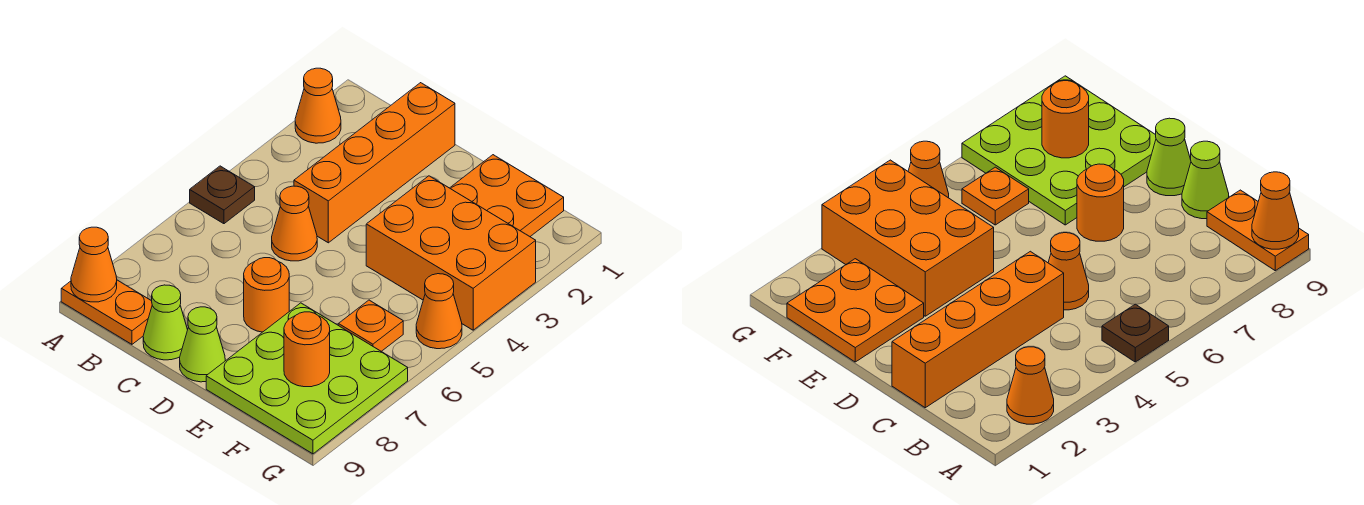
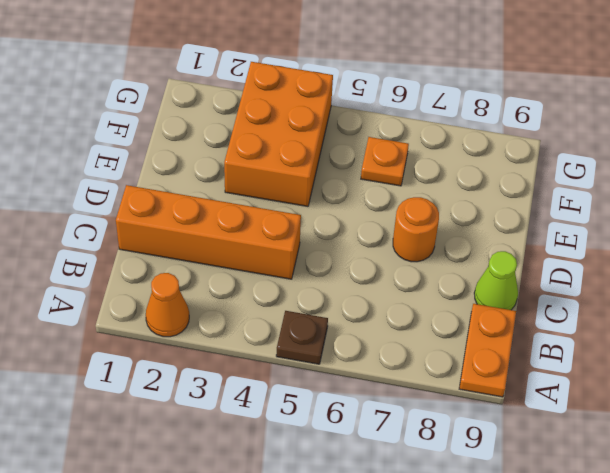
none -> orange 1x1 cone [272,186,317,261]
none -> lime 1x1 cone [180,307,225,382]
none -> orange 2x2 plate [450,155,564,236]

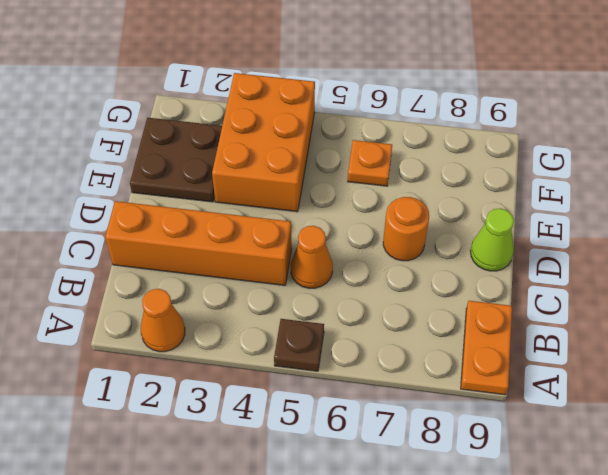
brown 2x2 plate [130,118,222,202] -> orange 2x2 plate [450,155,564,236]
none -> lime 1x1 cone [143,285,188,360]
none -> lime 3x3 plate [206,303,408,454]
none -> orange 1x1 cone [416,274,462,349]

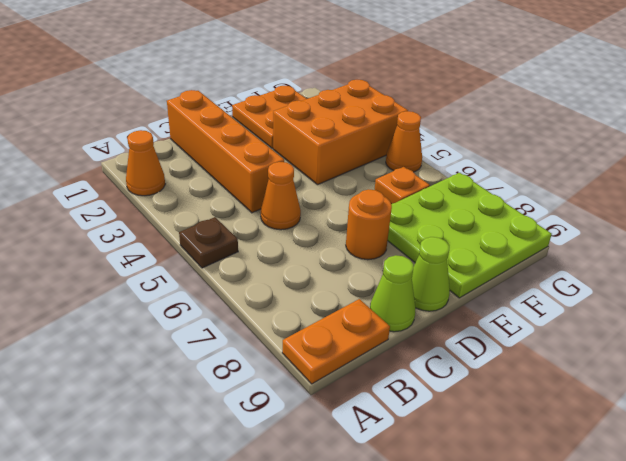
none -> orange 1x1 cone [71,227,117,302]
none -> orange 1x1 round brick [284,312,330,387]

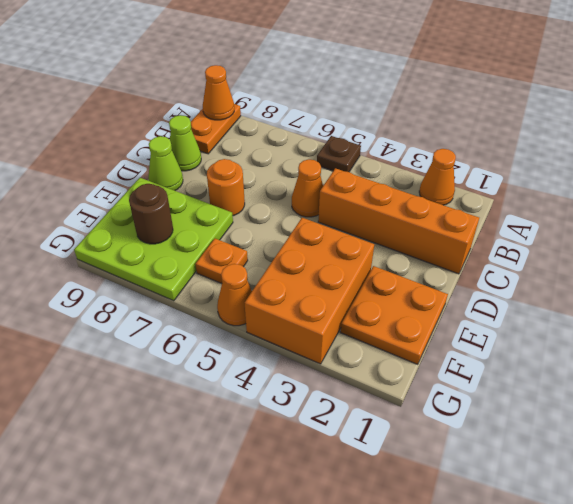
brown 1x1 round brick [129,184,173,244] -> orange 1x1 round brick [284,312,330,387]

